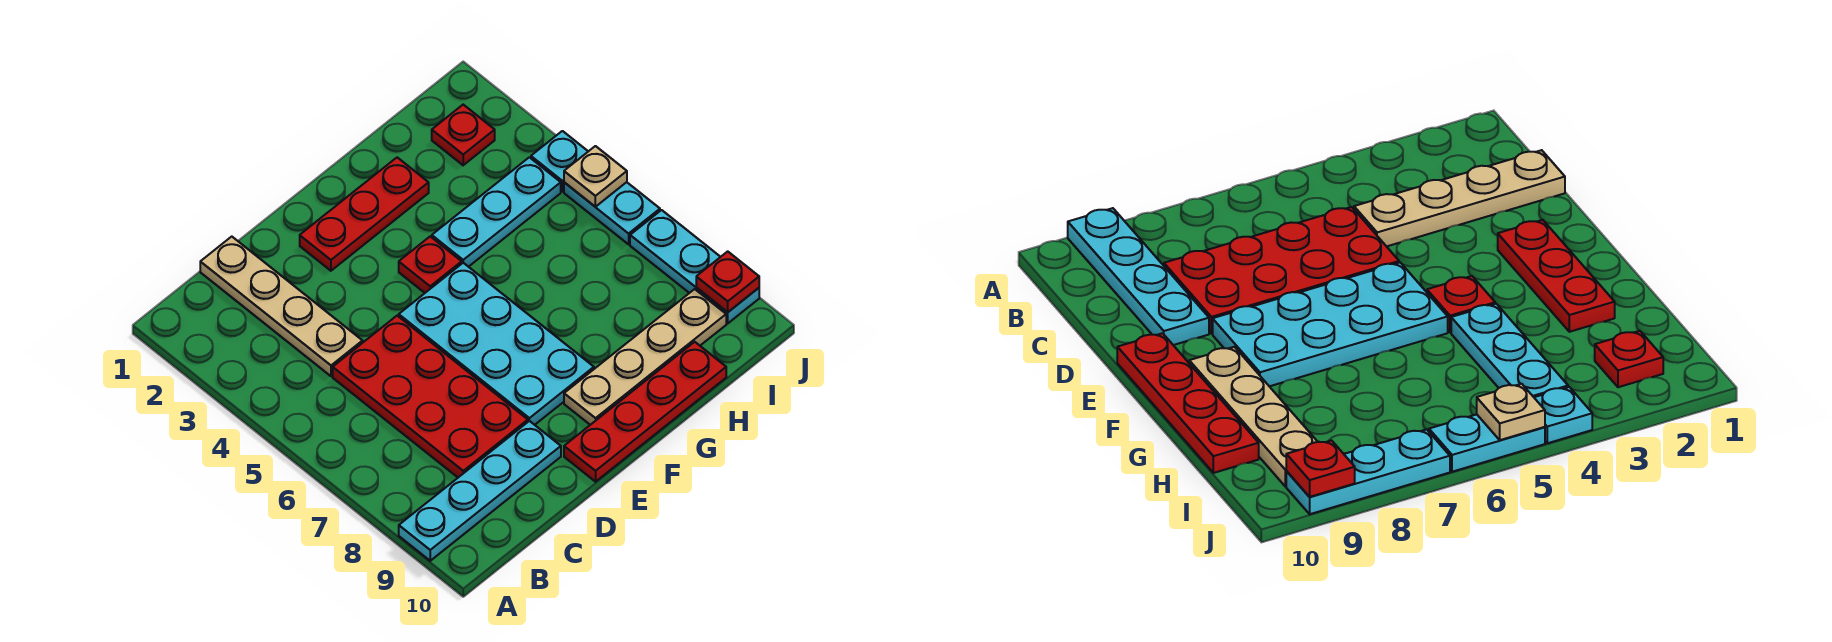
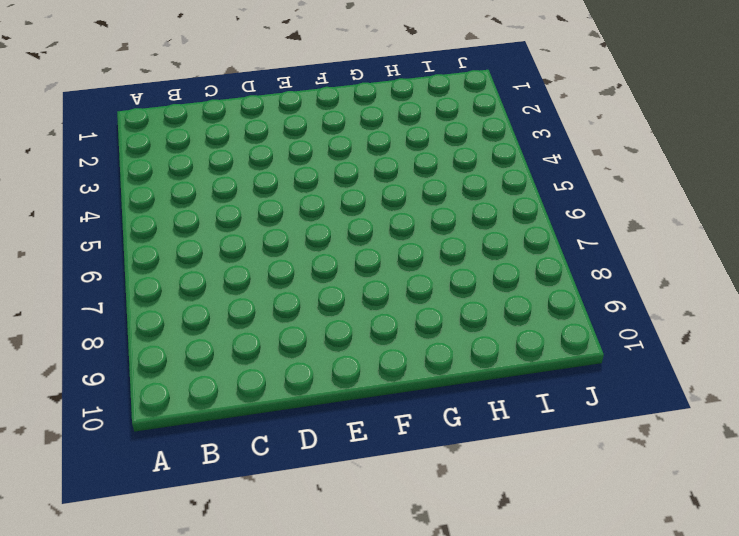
none -> cyan 1x4 plate [399,421,561,561]
none -> tan 1x4 plate [200,237,363,376]
none -> red 2x4 plate [333,316,528,477]

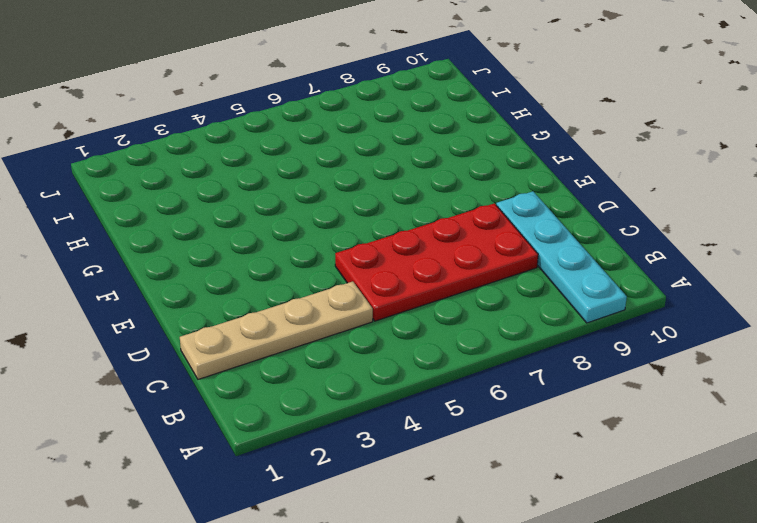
none -> red 1x3 plate [300,157,429,271]
none -> cyan 2x4 plate [399,263,594,425]
none -> red 1x4 plate [564,342,726,482]

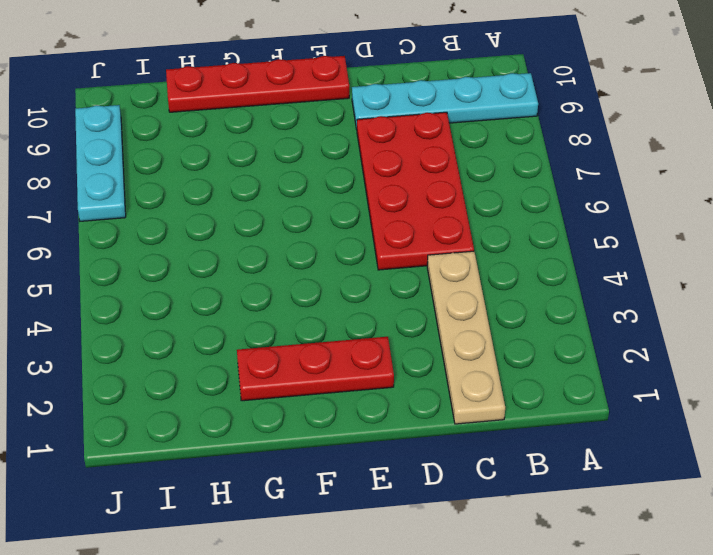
none -> cyan 2x4 plate [399,263,594,425]
none -> red 1x1 plate [399,237,462,293]
none -> tan 1x4 plate [564,289,726,425]

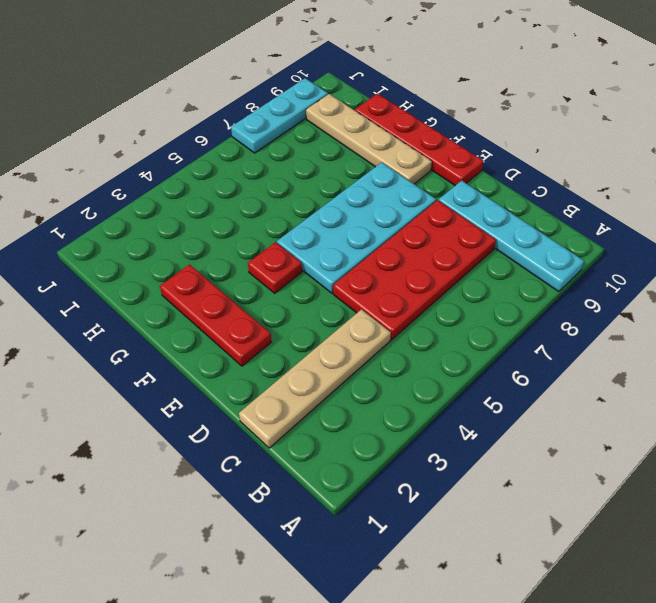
none -> cyan 1x3 plate [432,157,561,267]
none -> red 1x1 plate [432,105,495,165]
none -> cyan 1x1 plate [531,131,588,192]

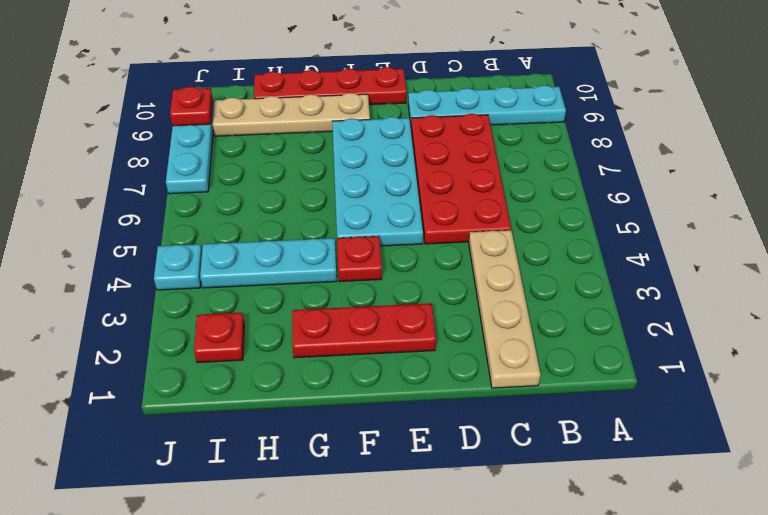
none -> cyan 1x2 plate [564,182,660,244]
none -> tan 1x1 plate [564,146,627,207]

